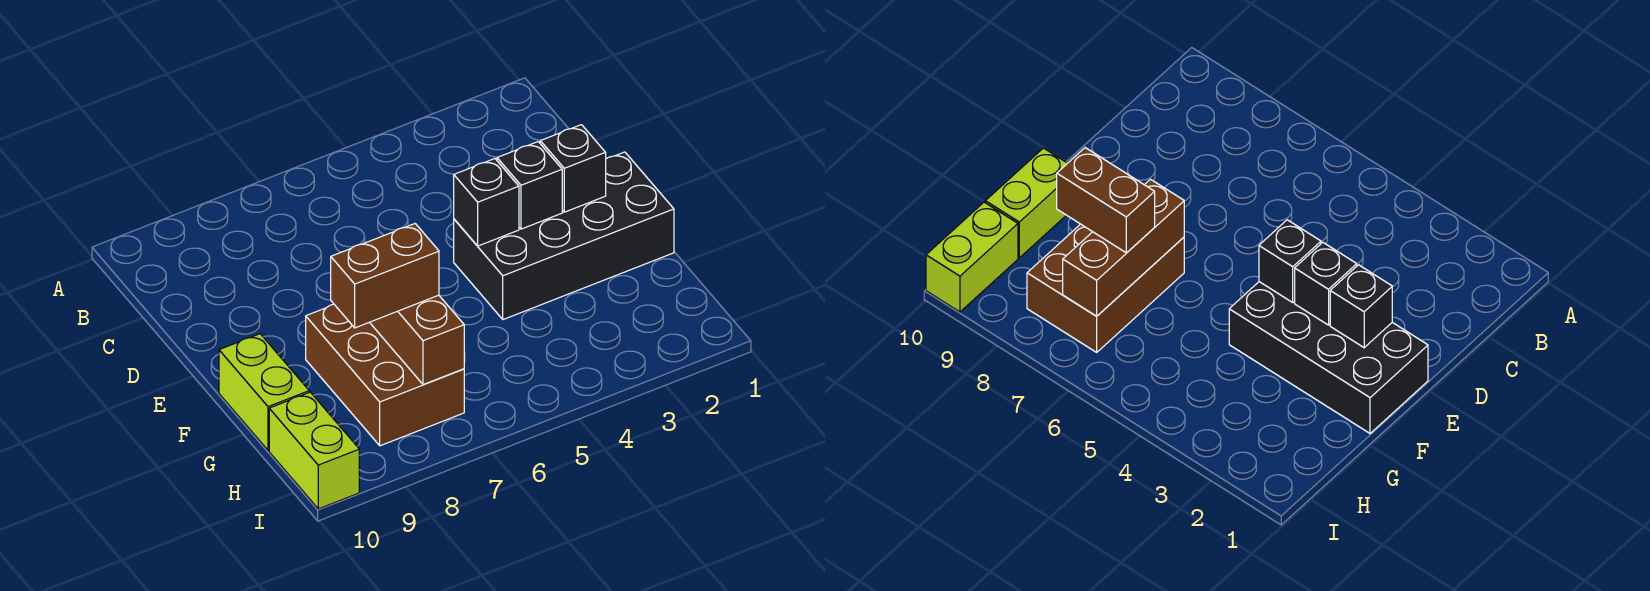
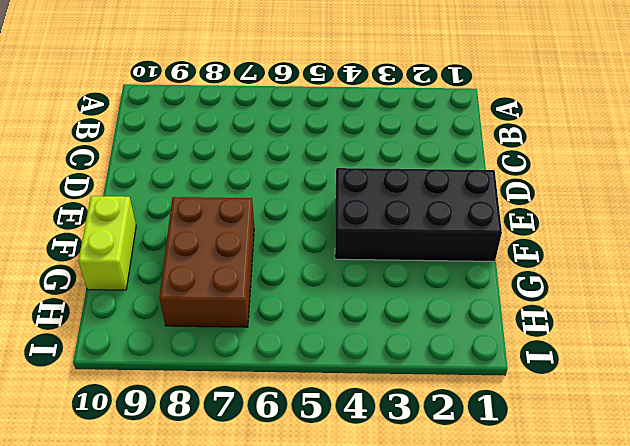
none -> lime 1x2 brick [269,392,359,509]
none -> black 1x1 brick [540,125,606,212]

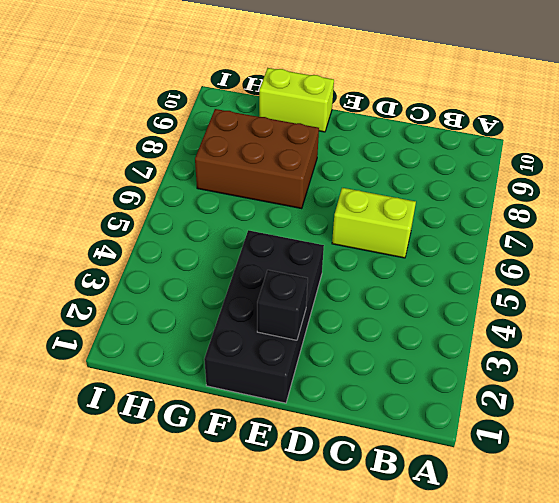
lime 1x2 brick [332,188,416,258] -> lime 1x2 brick moved to [269,392,359,509]
none -> black 1x1 brick [497,142,562,229]
none -> black 1x1 brick [454,159,519,246]

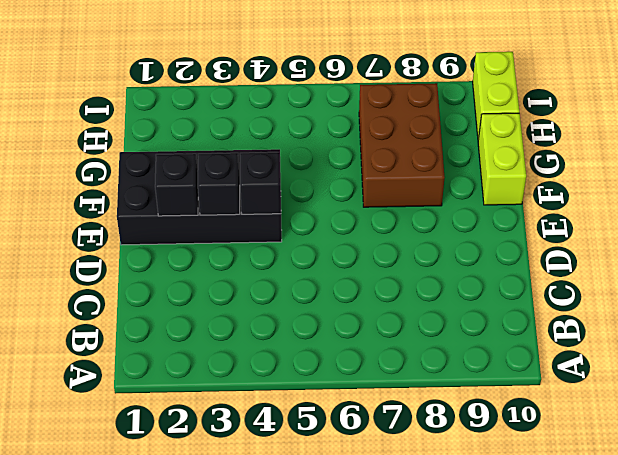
none -> brown 1x3 brick [370,295,464,385]
none -> brown 1x2 brick [331,224,439,328]

